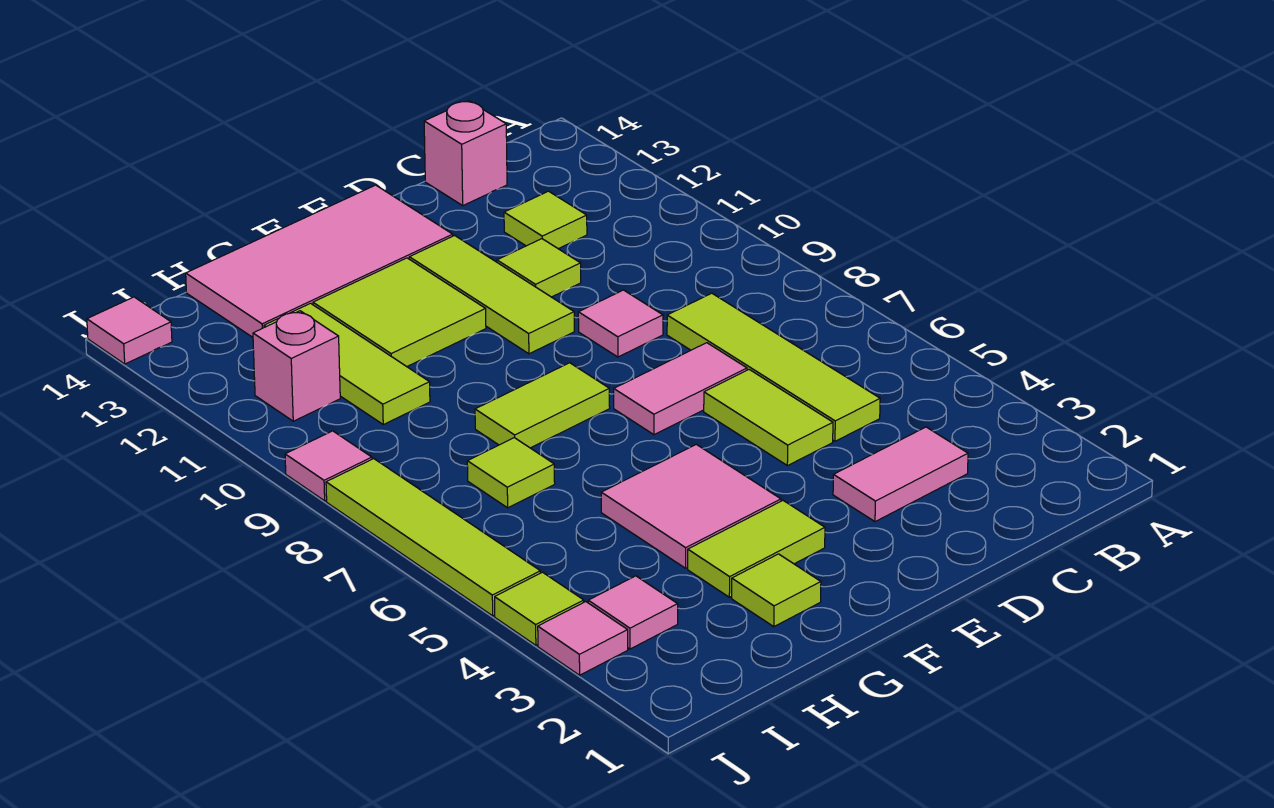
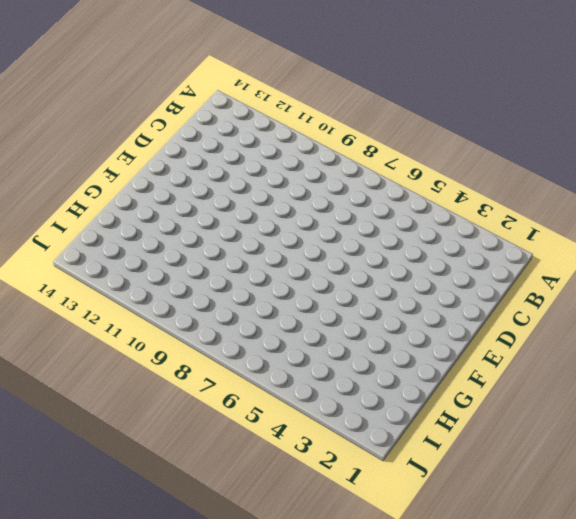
none -> pink 1x2 tile [833,427,968,522]
none -> lime 1x4 tile [667,293,880,441]
none -> lime 1x1 tile [504,191,587,249]

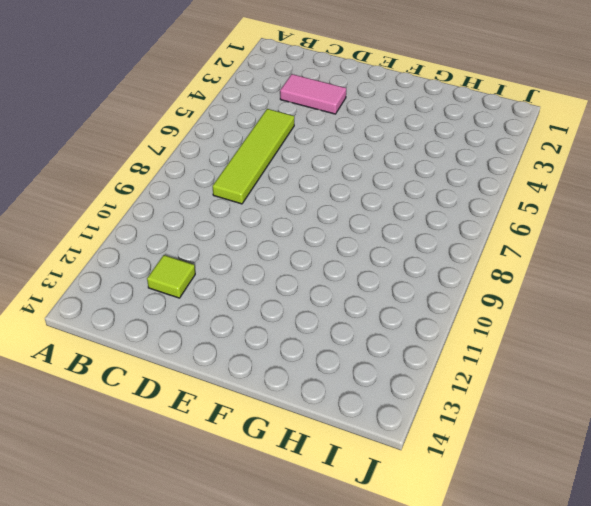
none -> pink 1x1 brick [424,101,507,205]
none -> lime 1x2 tile [704,370,833,466]
none -> pink 1x2 tile [614,343,747,435]

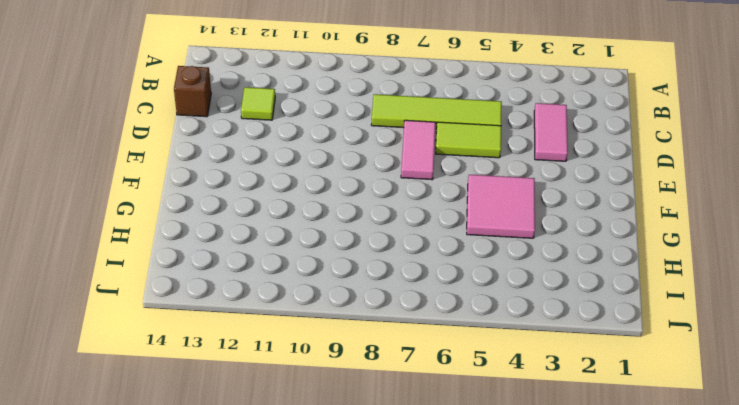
brown 1x1 brick [174,66,211,117] -> pink 1x1 brick [424,101,507,205]
none -> pink 1x1 tile [578,290,663,357]
none -> lime 1x1 tile [497,239,581,297]
none -> lime 1x3 tile [409,236,574,354]

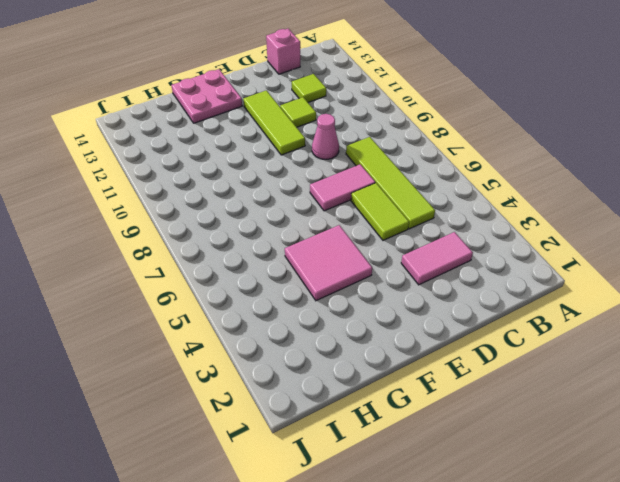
pink 1x1 cone [312,114,339,159] -> pink 1x1 tile [578,290,663,357]
pink 2x2 plate [172,69,242,123] -> pink 2x4 tile [186,185,453,337]
none -> lime 1x2 tile [688,501,825,597]
none -> lime 1x2 tile [475,363,610,448]
none -> lime 2x2 tile [313,258,486,367]

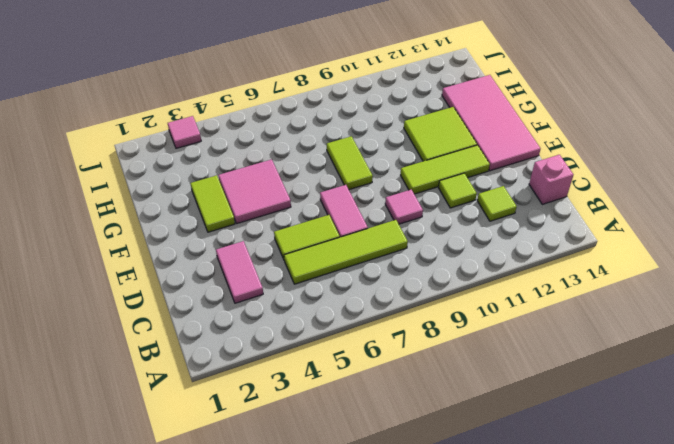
none -> lime 1x1 tile [732,554,821,627]
none -> lime 1x1 tile [467,438,555,508]
none -> lime 1x3 tile [264,303,430,425]

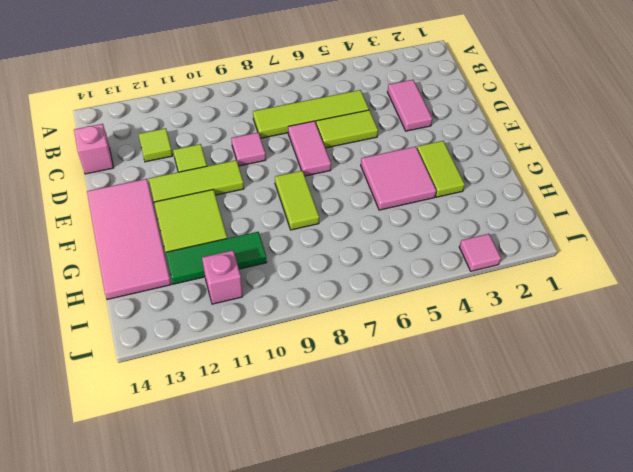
green 1x3 tile [166,232,267,284] -> lime 1x3 tile [264,303,430,425]
none -> lime 1x1 tile [732,554,821,627]
none -> lime 1x1 tile [467,438,555,508]
none -> pink 1x1 tile [588,576,678,649]

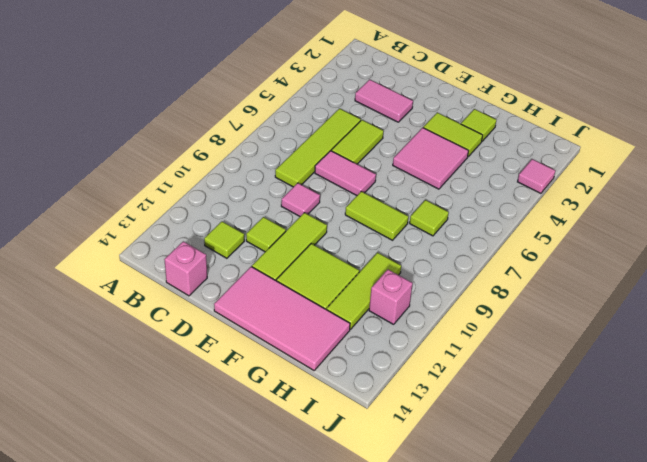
none -> pink 1x1 tile [588,576,678,649]
none -> lime 1x1 tile [495,572,584,645]
none -> lime 1x4 tile [326,459,540,616]

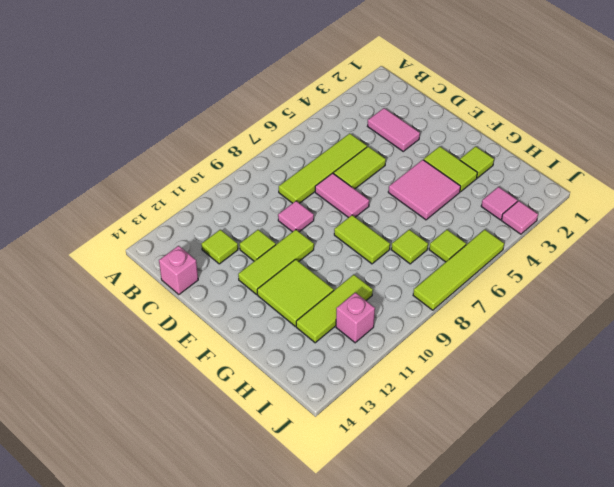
lime 1x1 tile [429,230,466,262] -> lime 1x1 tile moved to [495,572,584,645]
none -> pink 2x4 tile [186,185,453,337]
none -> pink 1x1 tile [285,431,372,501]
none -> pink 1x1 tile [87,297,172,364]

